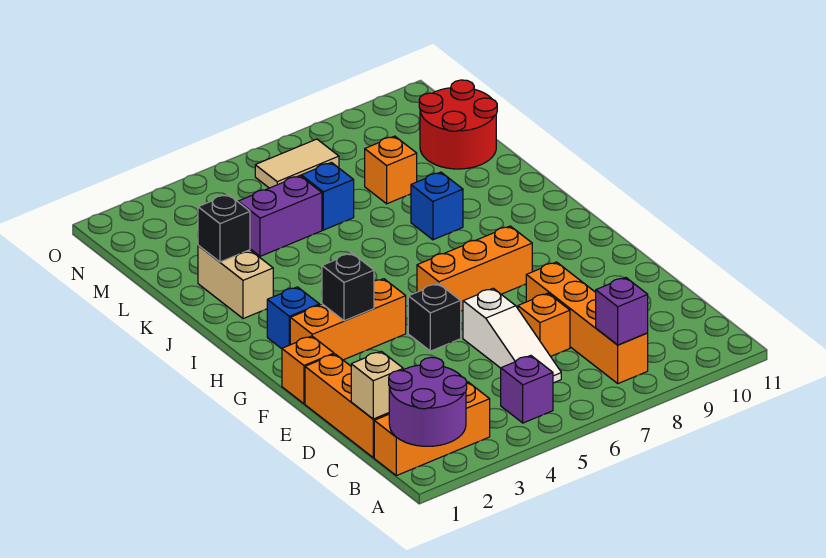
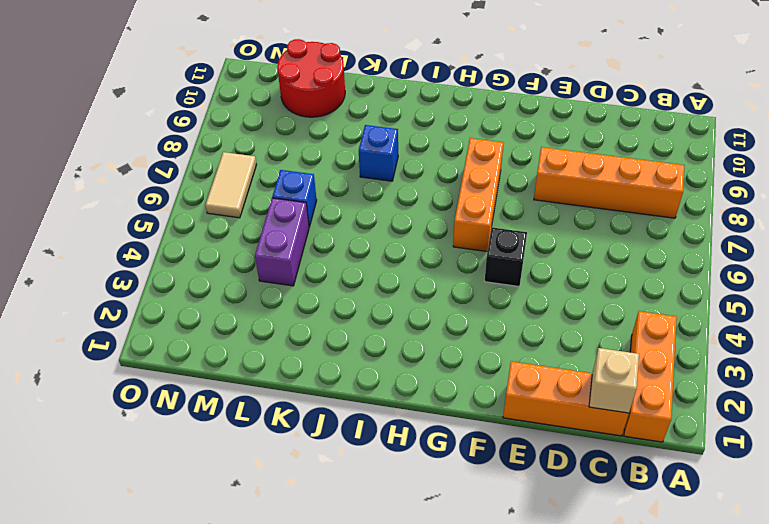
none -> purple 1x1 brick [501,356,553,423]
none -> white 1x3 slope [463,288,561,383]
none -> orange 1x1 brick [518,293,570,356]

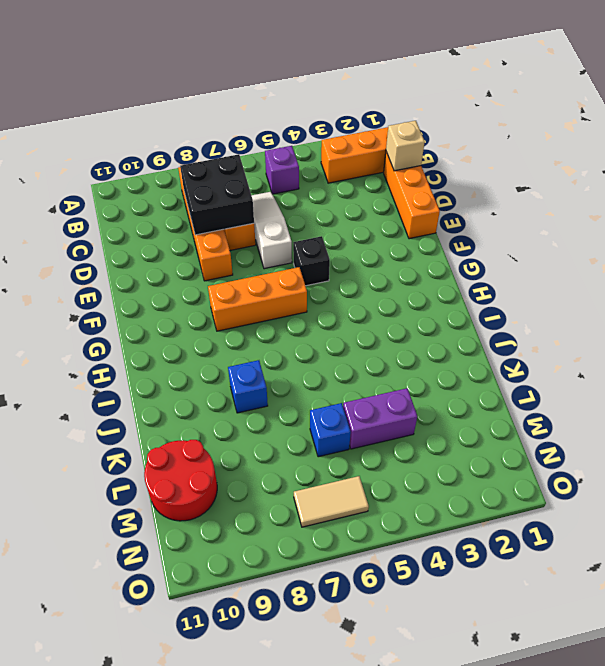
black 2x2 brick [180,154,254,235] -> none
none -> orange 1x1 brick [282,336,334,404]
none -> orange 1x3 brick [290,279,406,360]
none -> blue 1x1 brick [267,287,319,349]

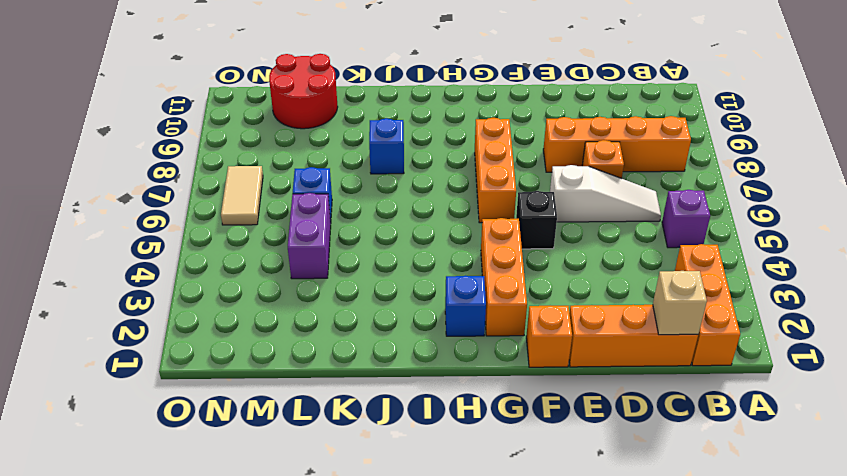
none -> tan 1x2 brick [198,245,273,319]
none -> orange 1x1 brick [365,136,417,204]
none -> purple 2x2 round brick [389,357,467,446]

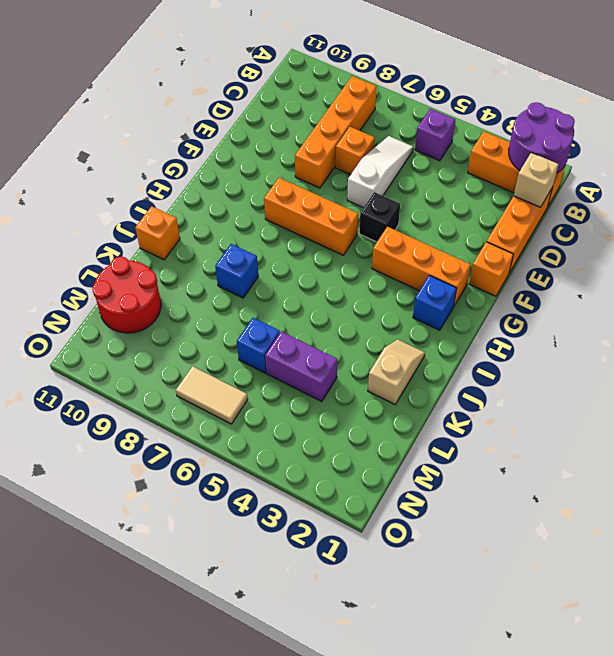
tan 1x2 slope [368,340,425,404] -> tan 1x2 brick [198,245,273,319]
orange 1x1 brick [135,206,180,260] -> orange 1x1 brick moved to [365,136,417,204]
none -> purple 1x1 brick [596,277,648,345]
none -> black 1x1 brick [322,253,374,321]
none -> black 1x1 brick [198,194,250,262]

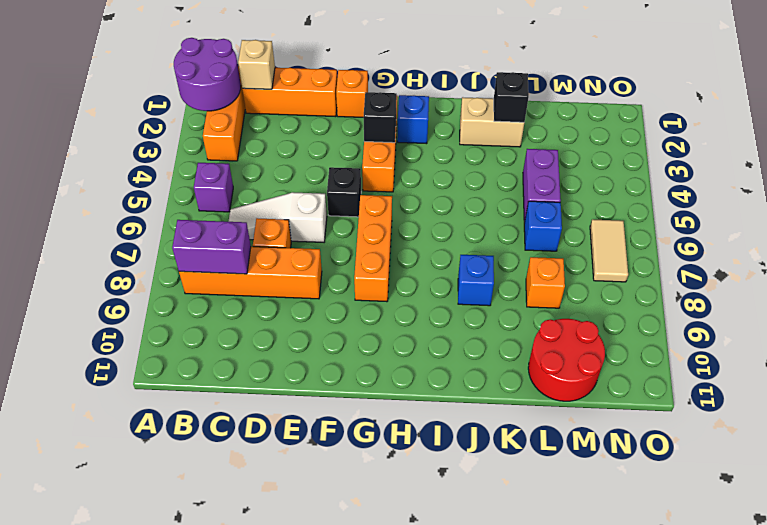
purple 1x2 brick [172,220,251,274] -> purple 1x1 brick [596,277,648,345]

